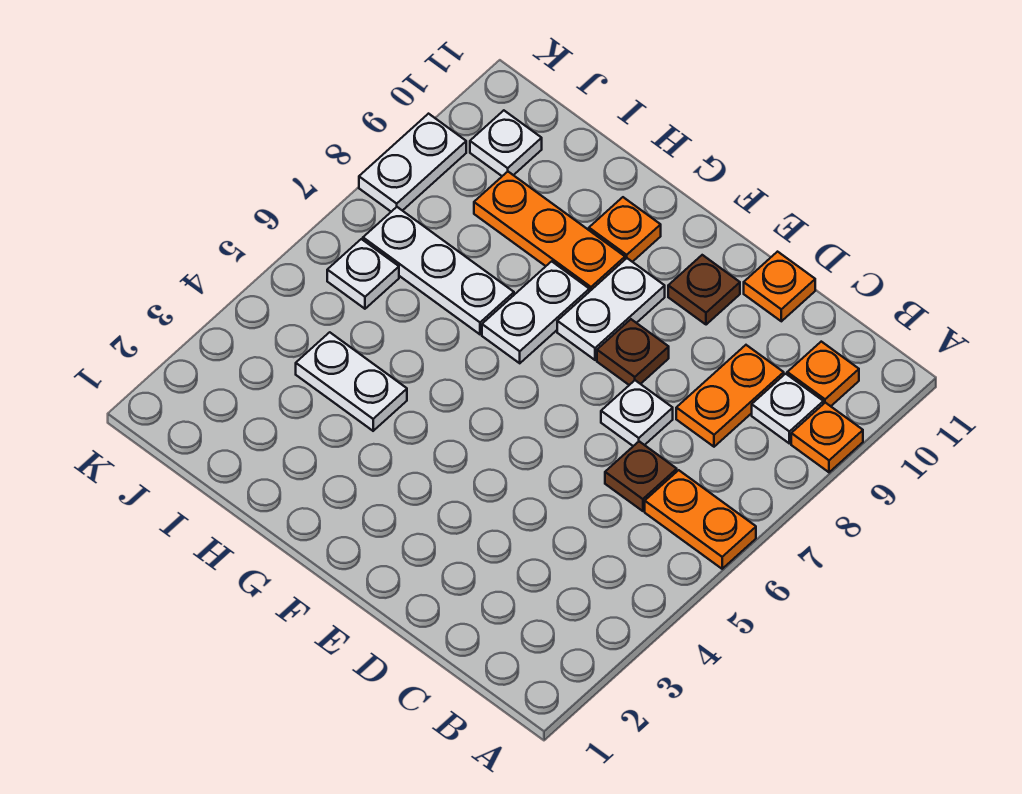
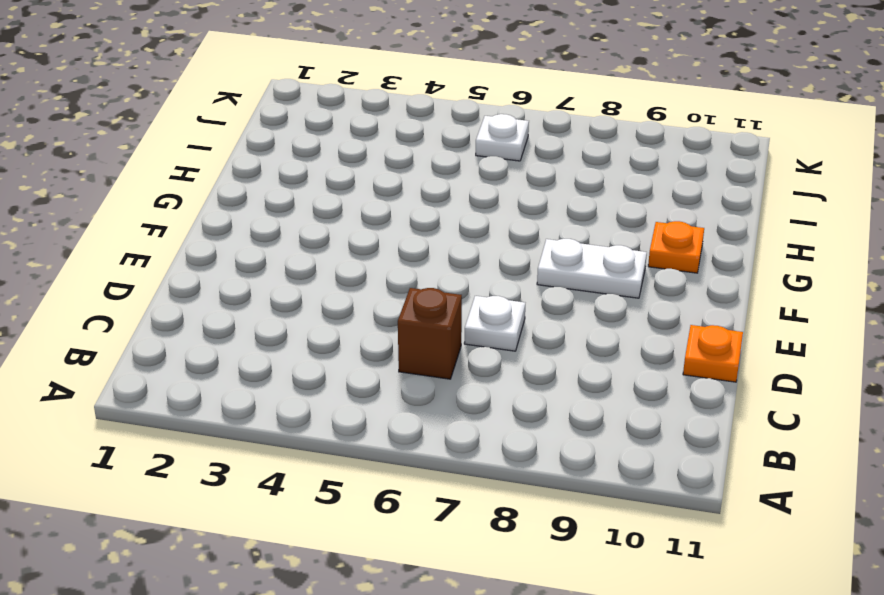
brown 1x1 brick [398,288,462,379] -> brown 1x1 plate [605,441,677,511]
none -> orange 1x2 plate [645,470,756,569]
none -> orange 1x1 plate [791,403,863,472]
none -> white 1x1 plate [752,374,823,443]

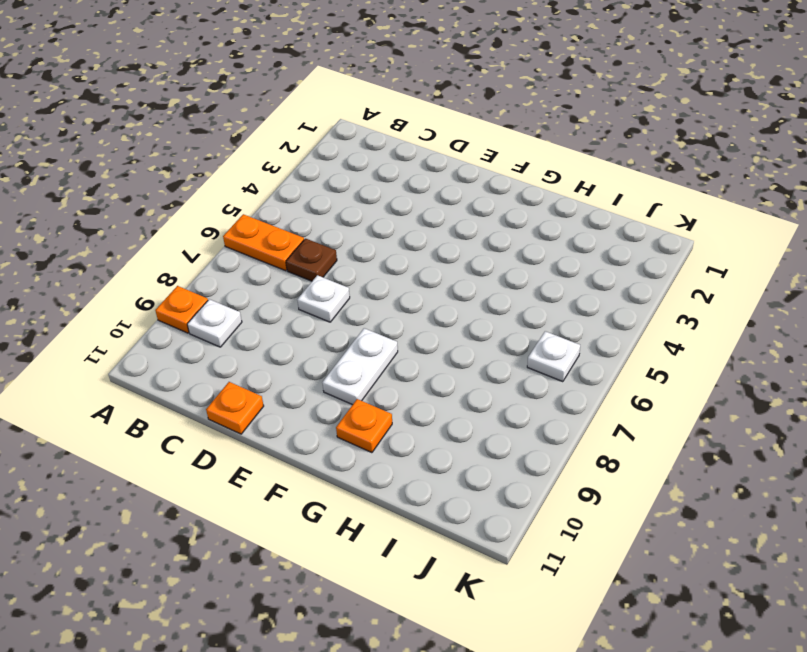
none -> orange 1x1 plate [787,342,859,406]
none -> orange 1x2 plate [676,345,784,447]
none -> brown 1x1 plate [597,319,669,385]

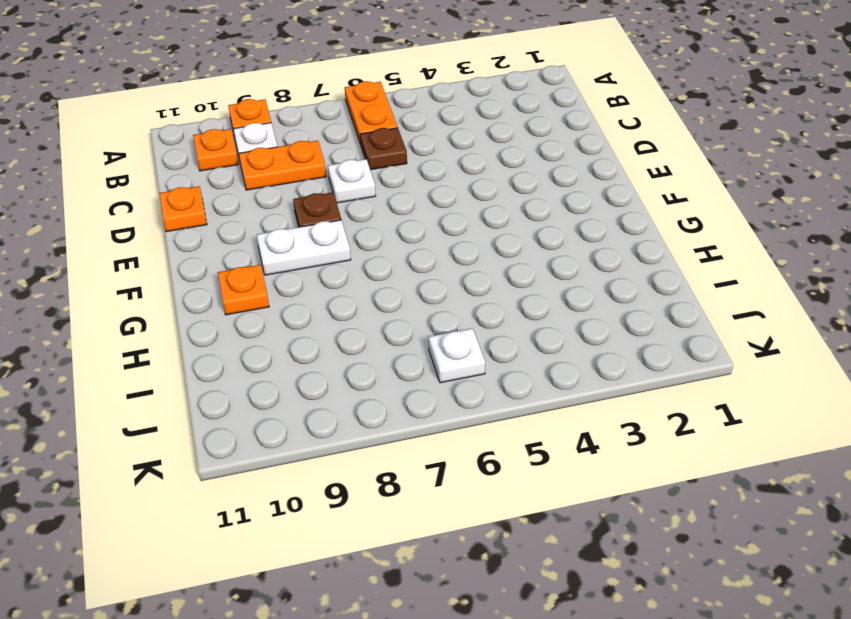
none -> brown 1x1 plate [668,255,740,325]
none -> white 1x2 plate [482,261,589,363]
none -> orange 1x3 plate [474,172,625,292]

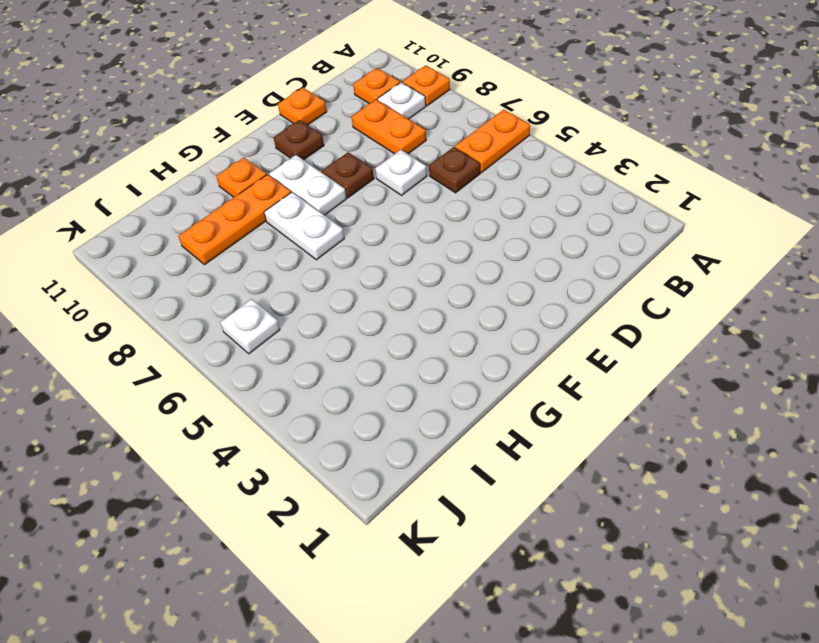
none -> white 1x2 plate [296,332,407,431]
none -> white 1x3 plate [363,207,514,334]
none -> white 1x1 plate [470,110,542,176]

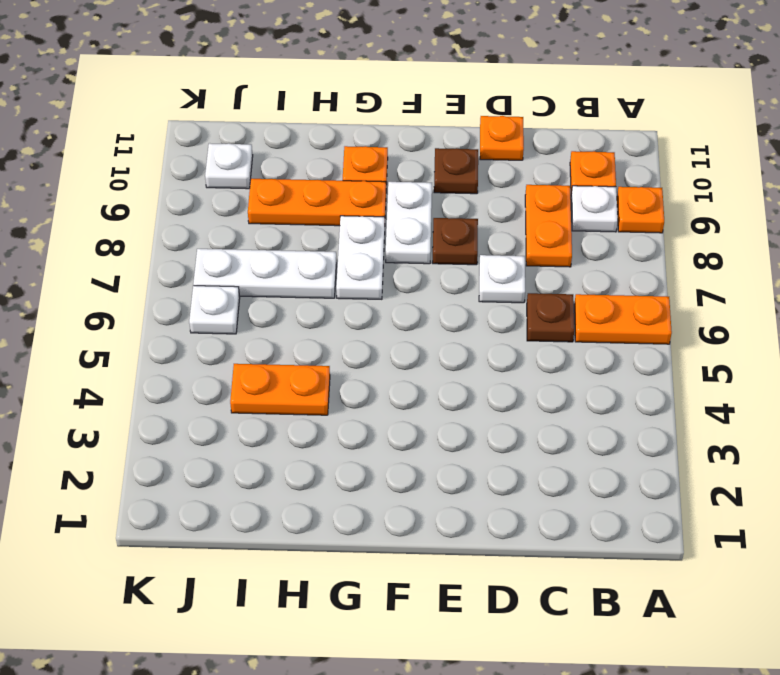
orange 1x2 plate [230,364,330,415] -> white 1x2 plate [296,332,407,431]
none -> white 1x2 plate [359,114,466,212]

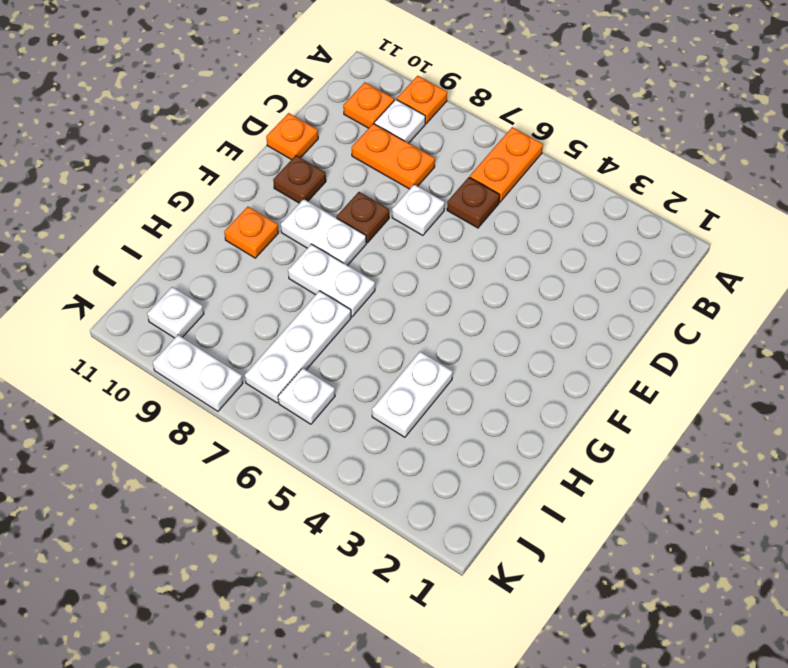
none -> orange 1x3 plate [474,172,625,292]

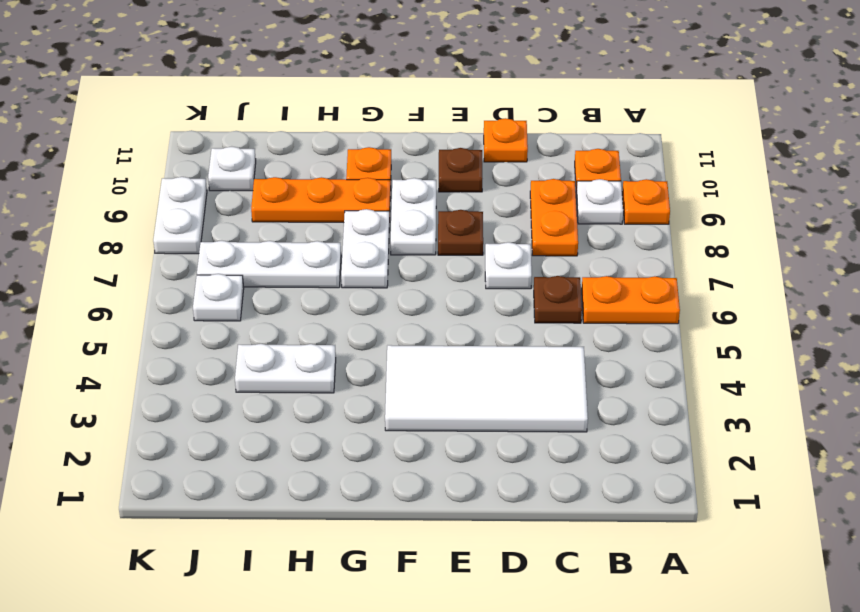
white 2x4 tile [385,345,588,432] -> none

